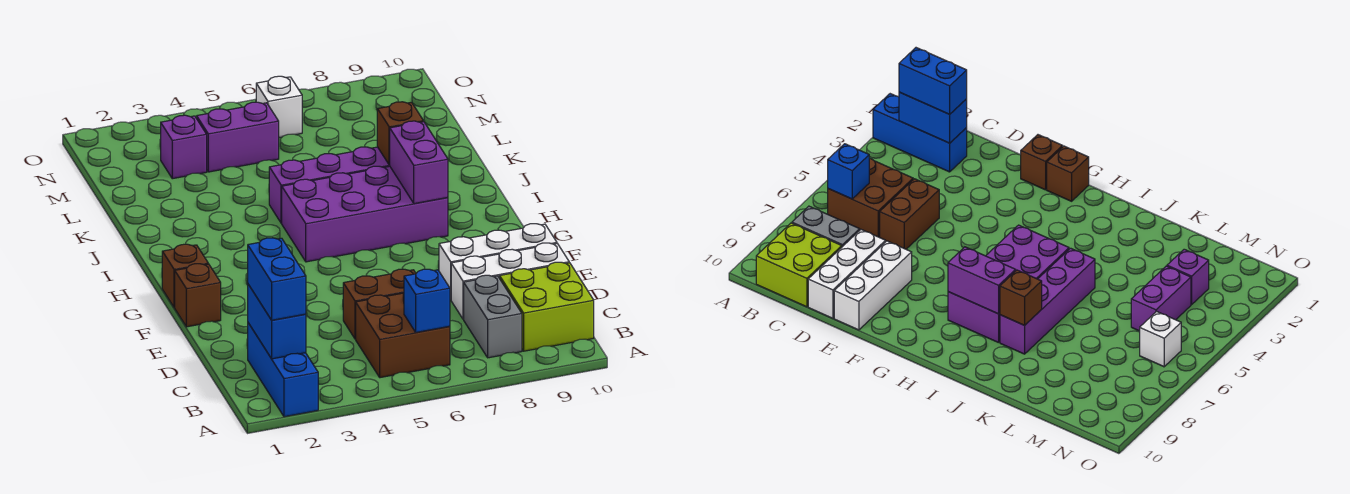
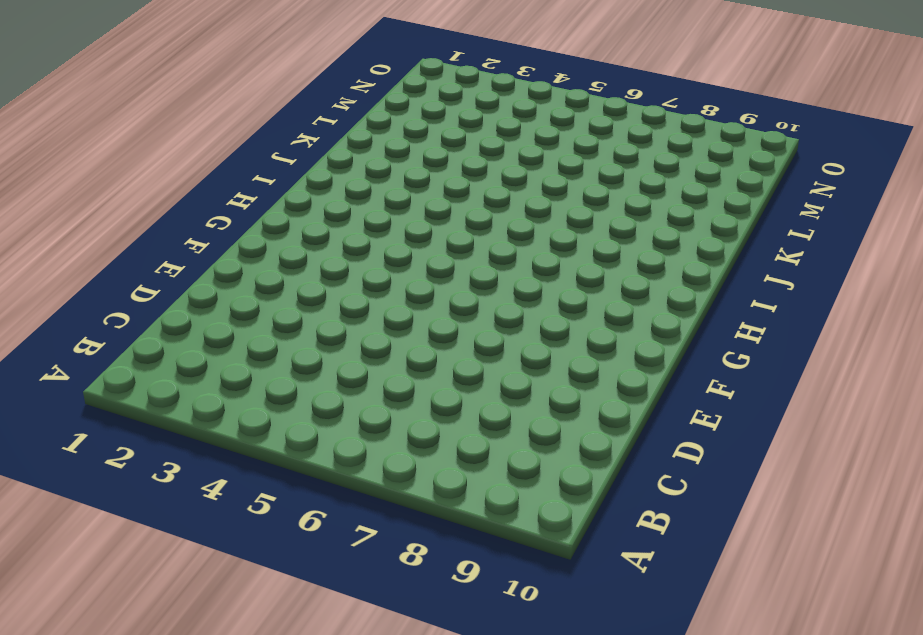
none -> blue 1x3 brick [248,323,318,417]
none -> brown 2x2 brick [356,293,450,378]
none -> grey 1x2 brick [464,275,522,358]

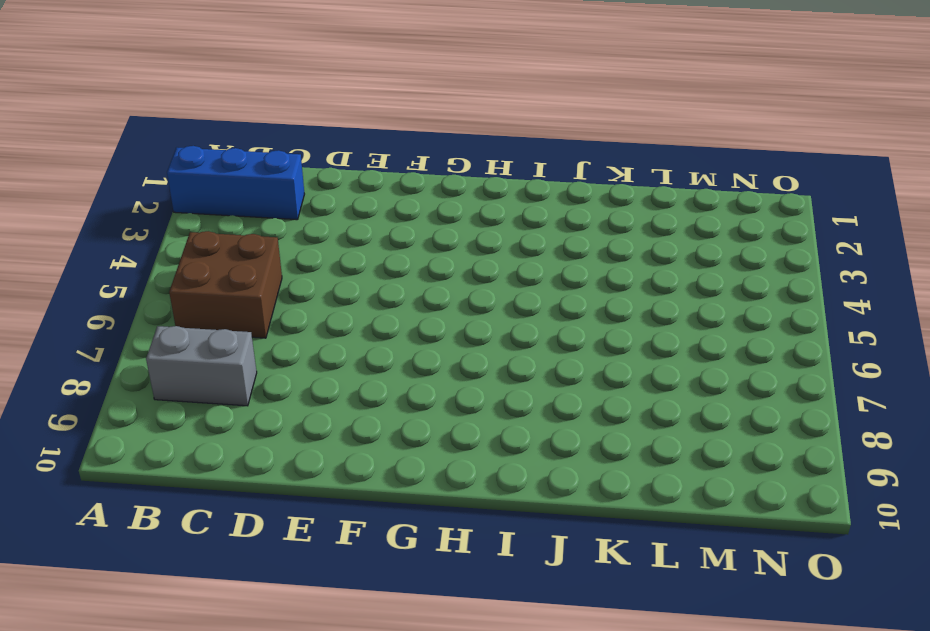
none -> lime 2x2 brick [500,262,594,351]
none -> brown 1x2 brick [343,269,416,339]
none -> white 1x3 brick [451,243,569,319]

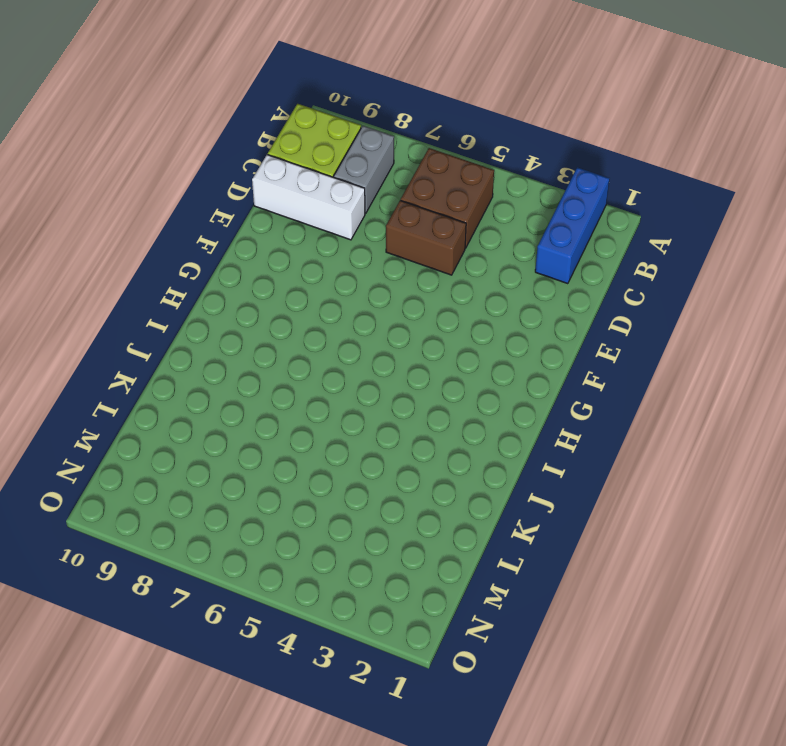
none -> white 1x3 brick [439,224,557,300]
none -> brown 1x1 brick [175,264,221,327]
none -> brown 1x1 brick [162,244,208,308]

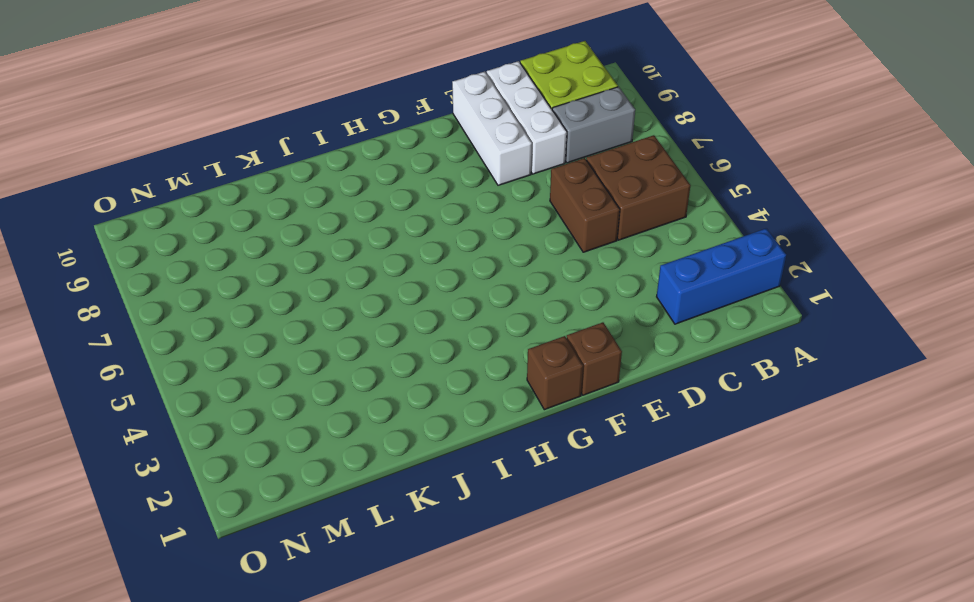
none -> purple 2x4 brick [282,166,448,262]
none -> purple 1x4 brick [269,147,390,223]
none -> purple 1x1 brick [161,115,207,179]

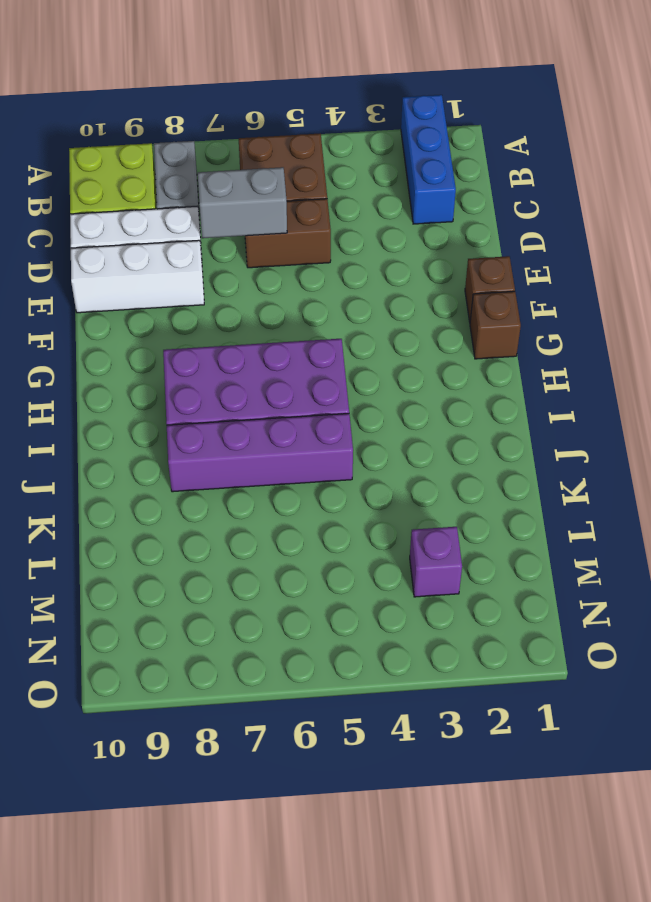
grey 1x2 brick [198,167,287,238] -> none
none -> purple 1x2 brick [197,102,279,172]
none -> white 1x1 brick [256,76,302,138]
none -> blue 1x2 brick [248,284,306,359]

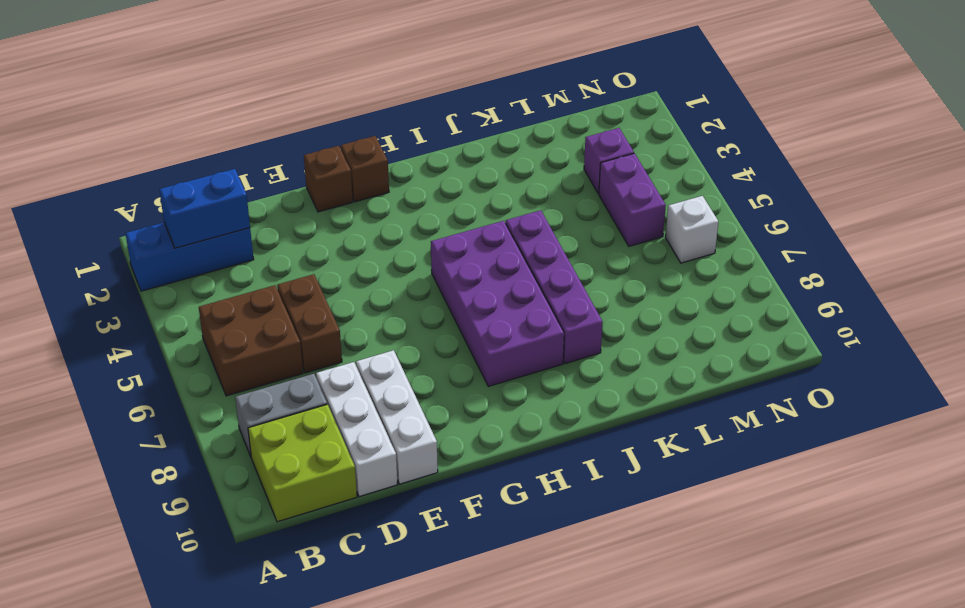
none -> blue 1x1 brick [404,269,450,332]
none -> purple 1x2 brick [390,121,448,204]
none -> brown 1x1 brick [377,102,423,165]

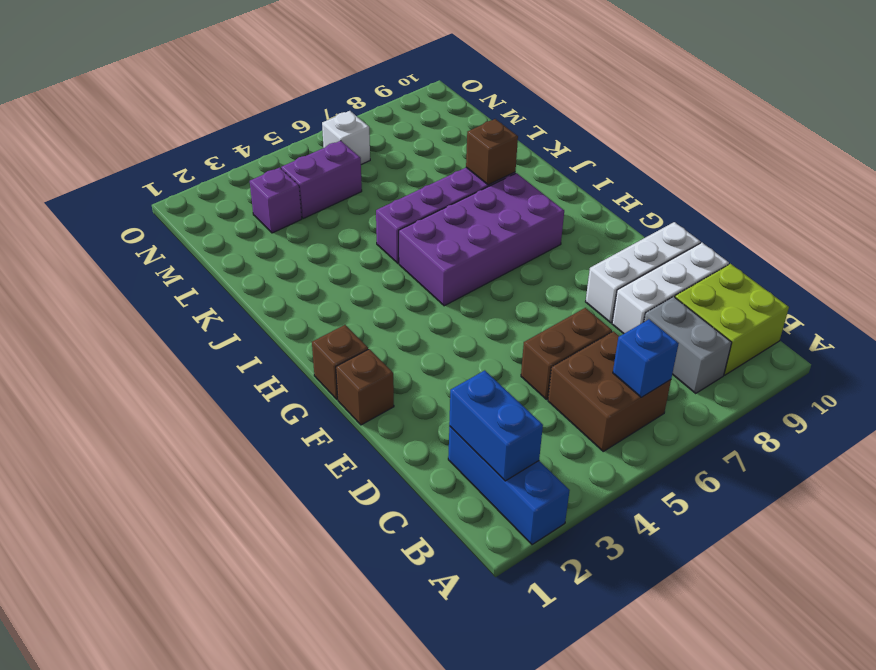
none -> purple 1x2 brick [390,121,448,204]
none -> blue 1x2 brick [248,238,306,320]

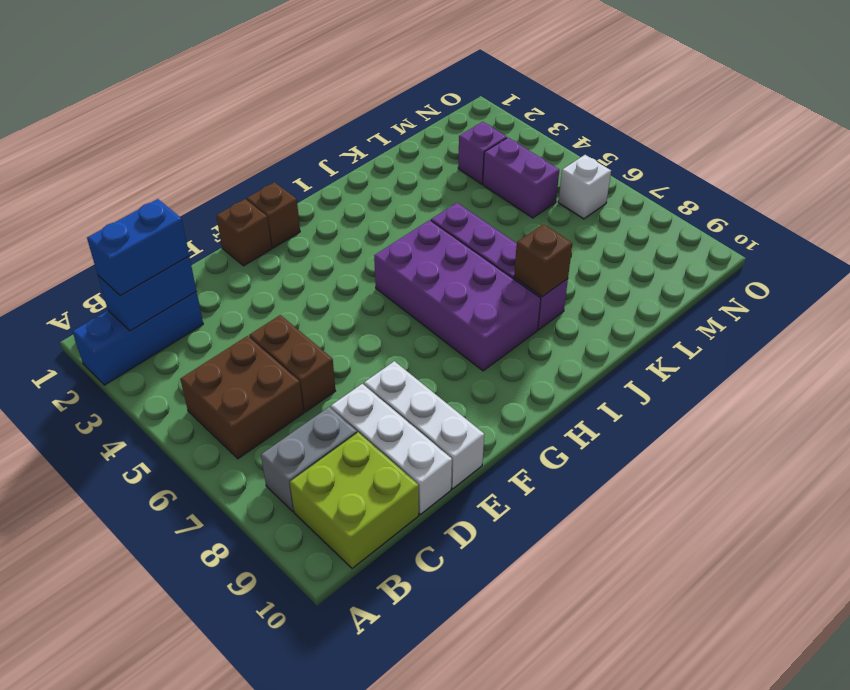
none -> blue 1x1 brick [404,269,450,332]
none -> purple 1x2 brick [390,121,448,204]

